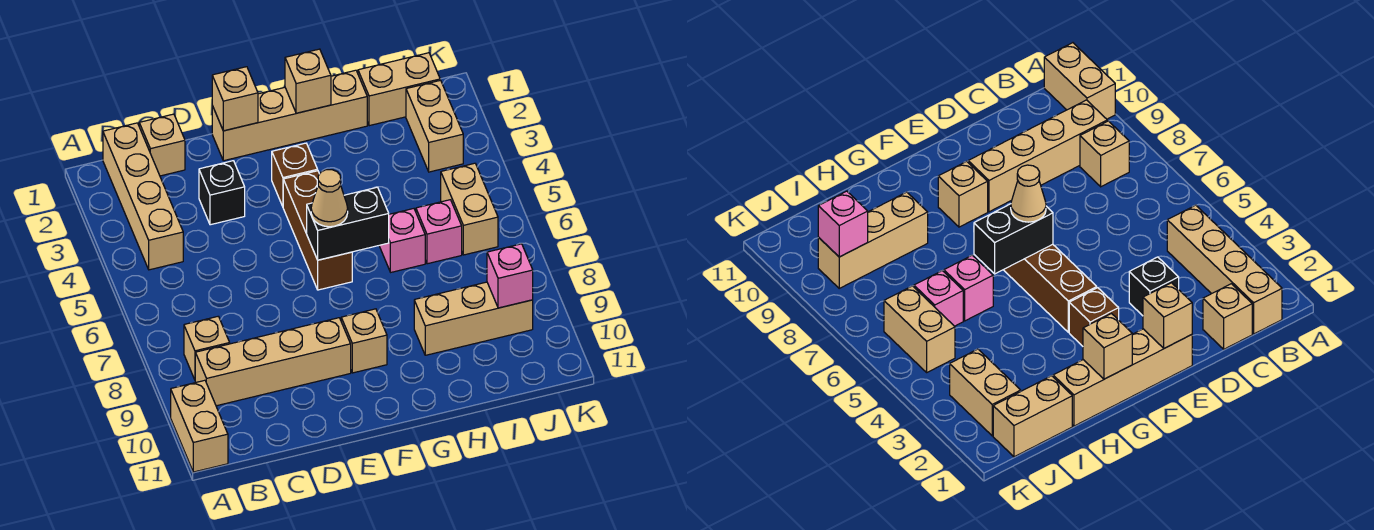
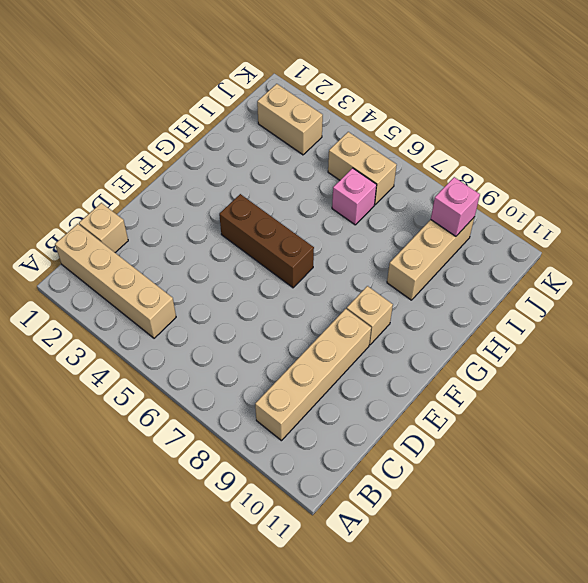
none -> tan 1x2 brick [171,380,228,472]
none -> tan 1x1 brick [184,316,230,380]
none -> black 1x1 brick [199,161,245,225]

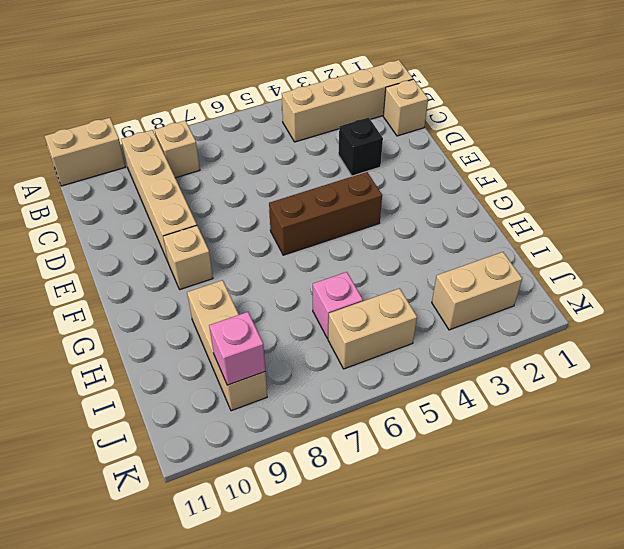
none -> tan 1x4 brick [212,70,367,161]
none -> brown 1x1 brick [272,143,318,206]
none -> pink 1x1 brick [379,209,425,272]

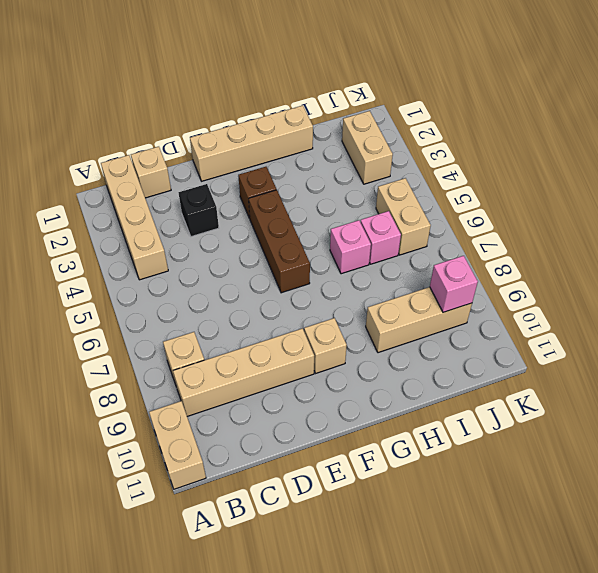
none -> tan 1x2 brick [358,53,440,126]
none -> tan 1x1 brick [212,67,258,131]
none -> black 1x2 brick [307,187,389,260]

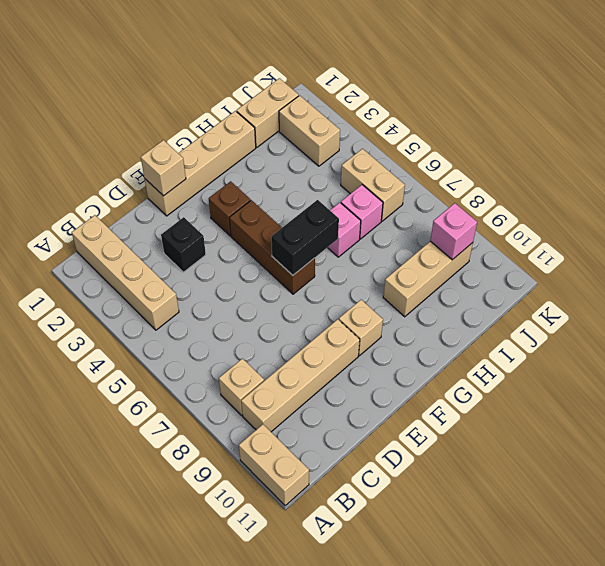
none -> tan 1x1 brick [139,114,185,176]
none -> tan 1x1 brick [285,49,331,113]
none -> tan 1x1 cone [311,170,348,227]

